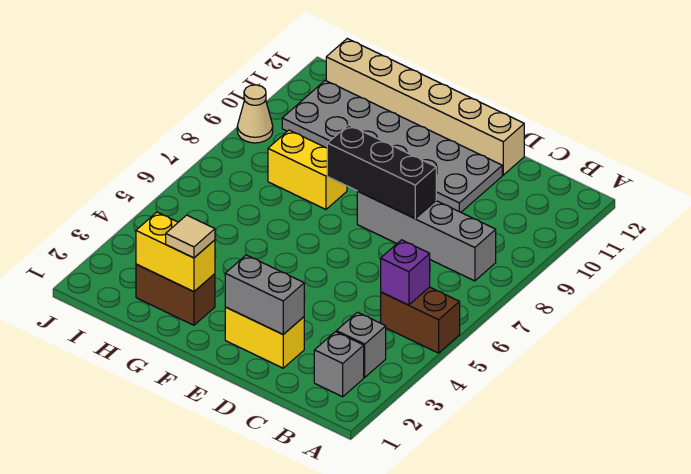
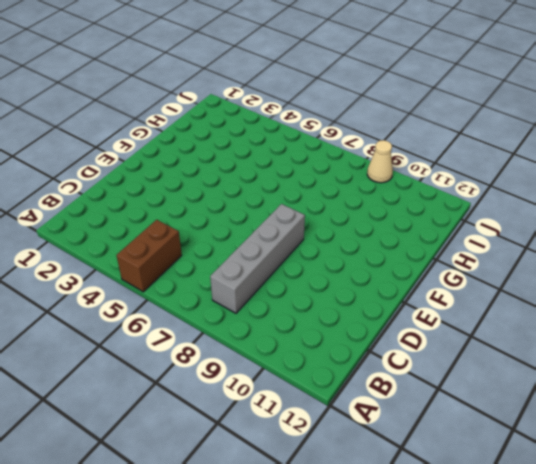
none -> grey 1x1 brick [314,332,364,397]
none -> grey 1x1 brick [336,312,386,377]
none -> yellow 1x2 brick [225,307,304,368]

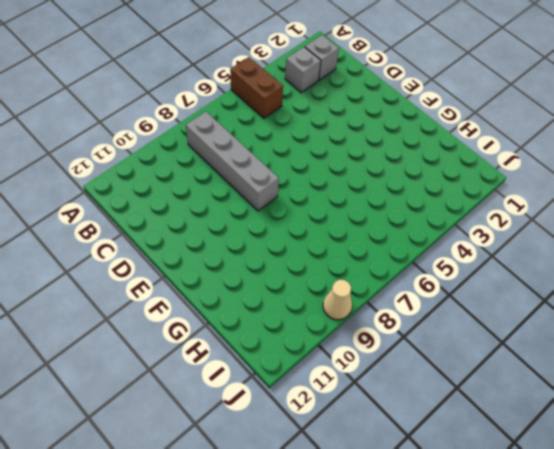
none -> yellow 1x2 brick [225,307,304,368]
none -> grey 2x6 plate [282,80,502,212]
none -> tan 1x6 brick [326,39,524,175]

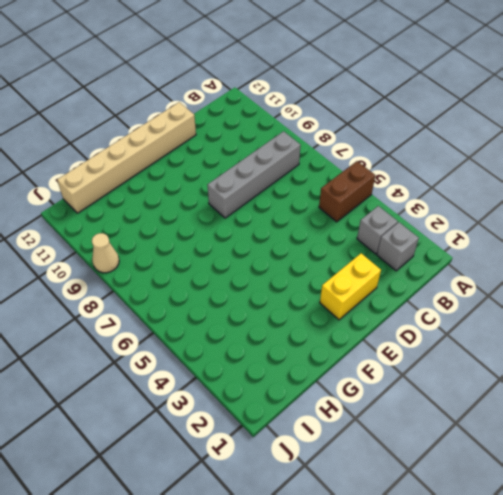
none -> grey 2x6 plate [282,80,502,212]
none -> brown 1x2 brick [136,264,215,325]
none -> yellow 1x2 brick [268,130,347,209]

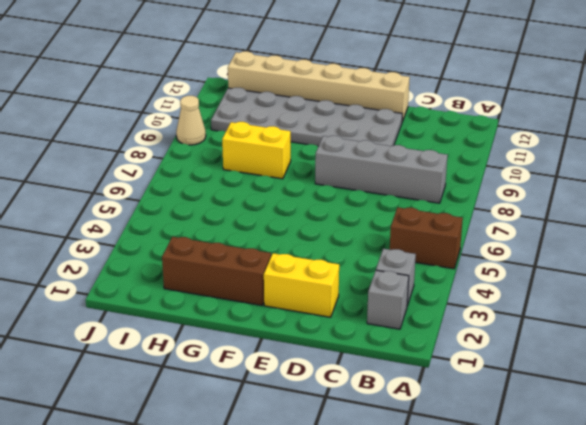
brown 1x3 brick [162,237,271,305] -> brown 1x2 brick [136,264,215,325]
none -> purple 1x1 brick [381,240,430,305]
none -> grey 1x2 brick [225,255,304,334]
none -> black 1x3 brick [327,125,436,218]

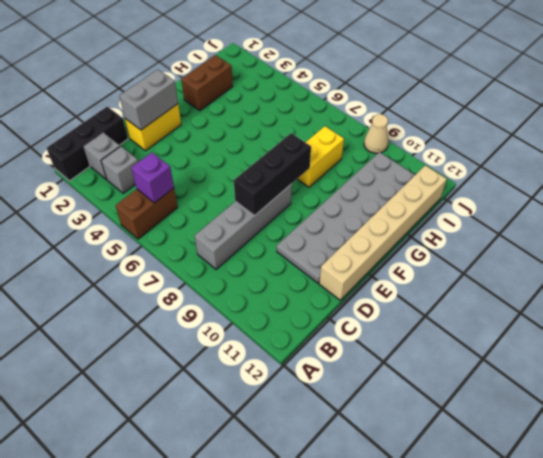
black 1x3 brick [47,107,128,181] -> none
none -> yellow 1x2 brick [136,212,215,292]
none -> tan 1x1 tile [166,215,215,258]

